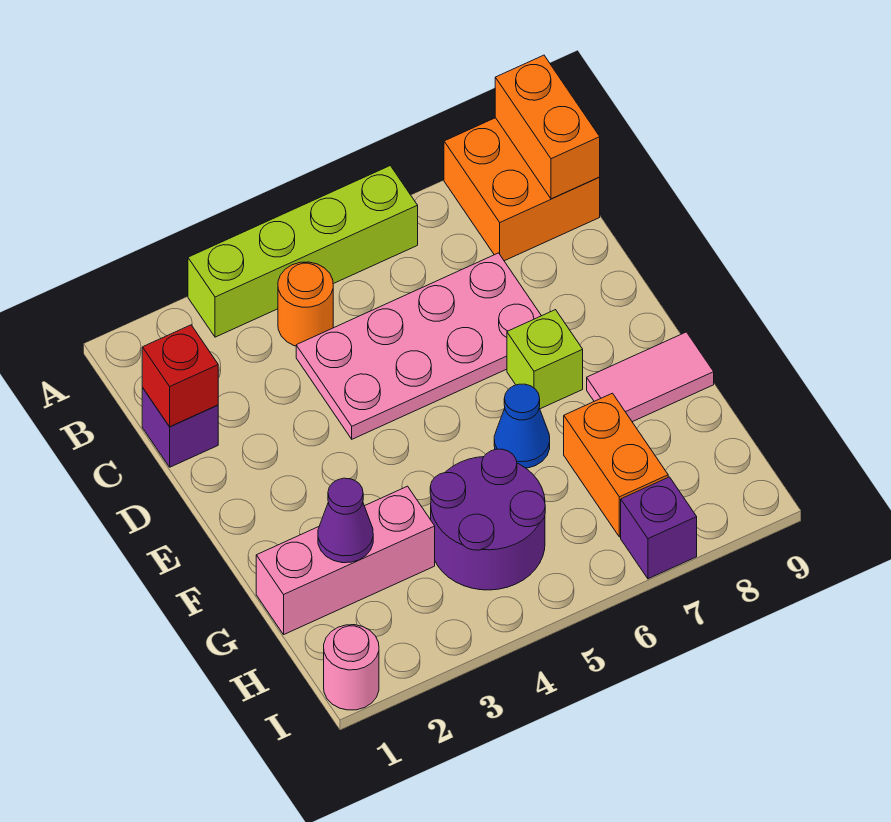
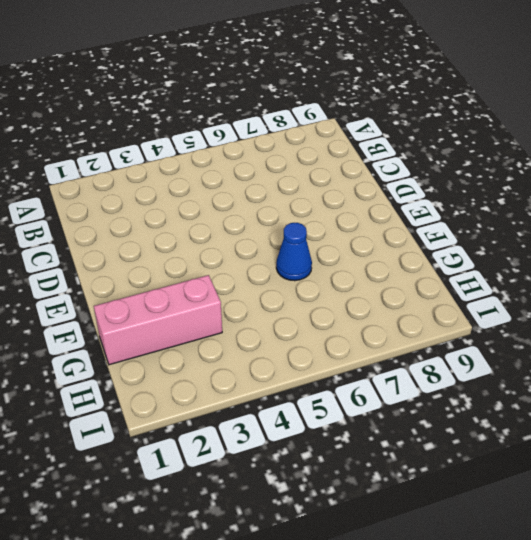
none -> lime 1x4 brick [188,166,418,337]
none -> orange 2x2 brick [444,118,600,261]
none -> orange 1x1 round brick [278,262,333,346]

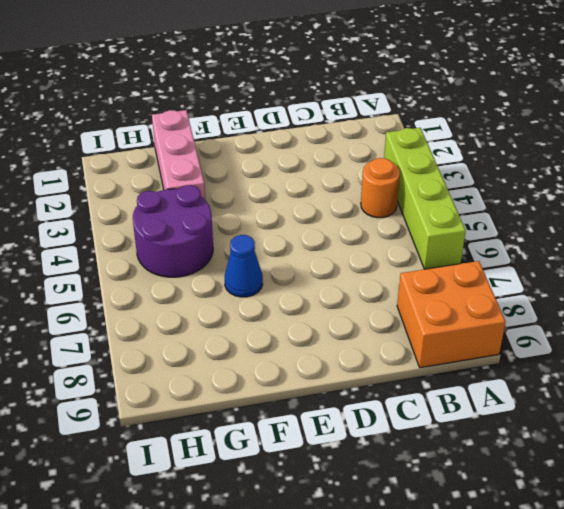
none -> purple 1x1 brick [142,388,218,467]
none -> pink 2x4 plate [296,253,541,439]
none -> lime 1x1 brick [507,310,583,409]

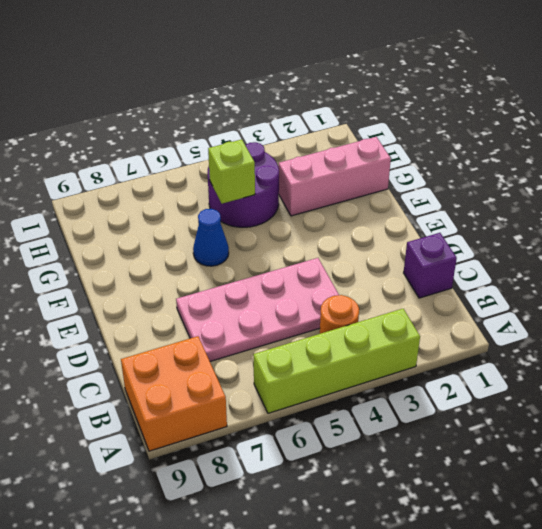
lime 1x1 brick [208,139,255,204] -> lime 1x1 brick moved to [507,310,583,409]
none -> pink 1x2 tile [587,332,714,422]
none -> orange 1x2 brick [564,393,668,537]
none -> pink 1x1 round brick [324,625,379,710]

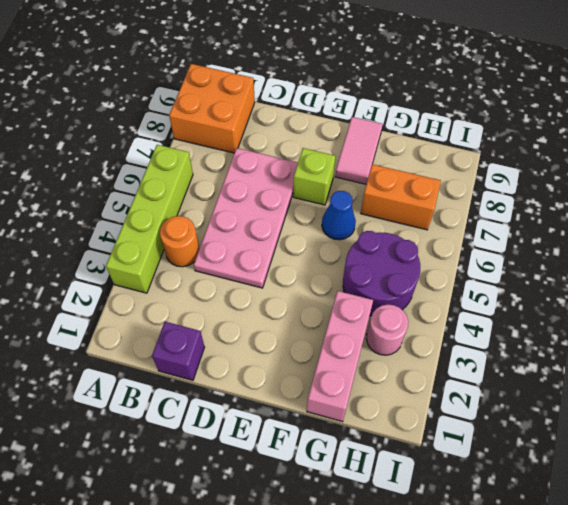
pink 1x1 round brick [366,304,408,355] -> pink 1x1 round brick moved to [324,625,379,710]
none -> purple 1x1 brick [621,477,697,579]
none -> orange 1x2 brick [495,55,600,199]
none -> red 1x1 brick [142,325,218,427]

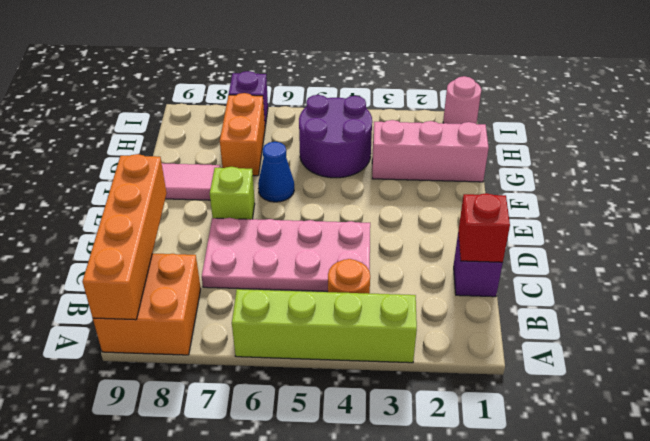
orange 1x4 brick [82,154,167,320] -> orange 1x2 brick [495,55,600,199]
none -> purple 1x1 cone [318,478,373,563]

